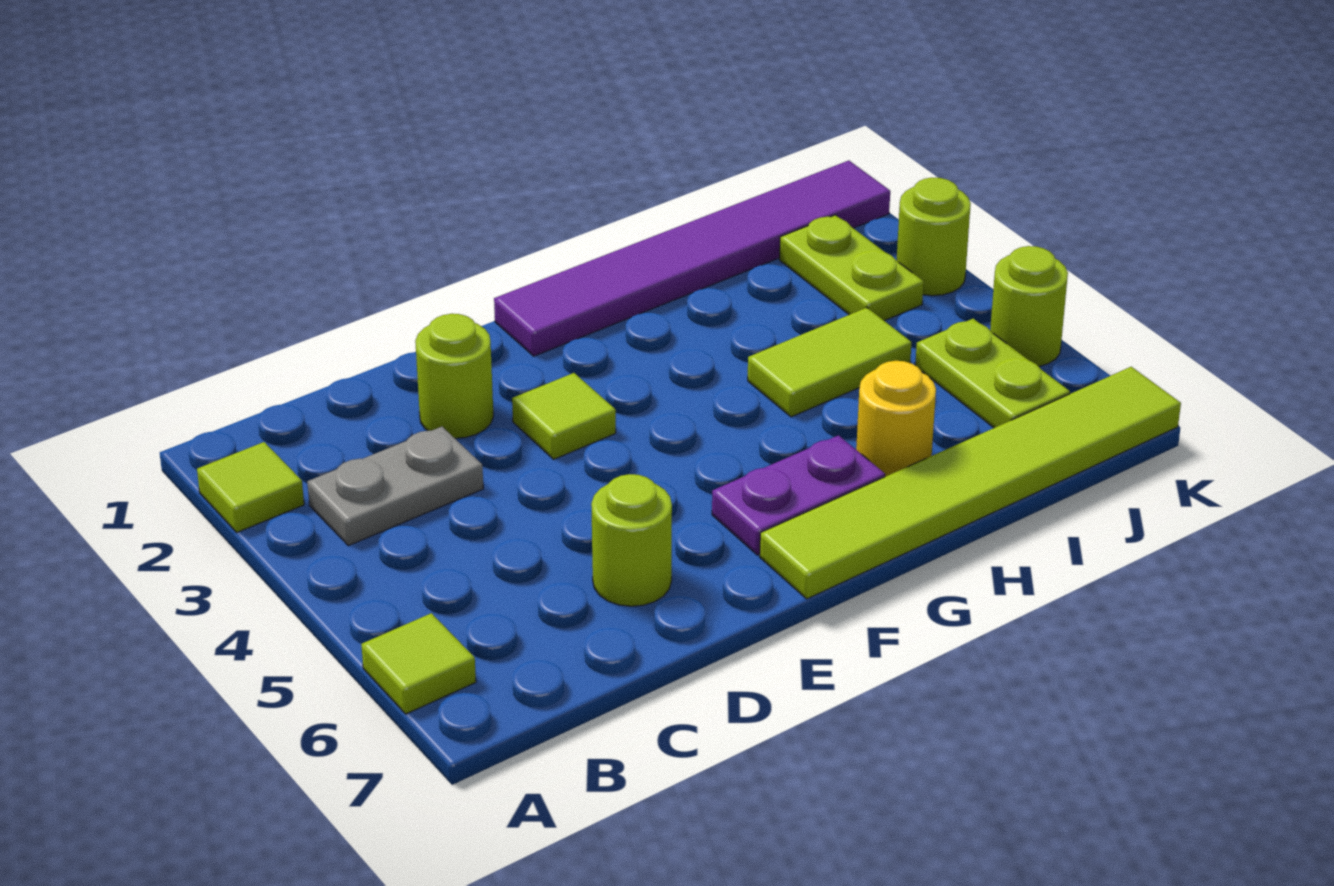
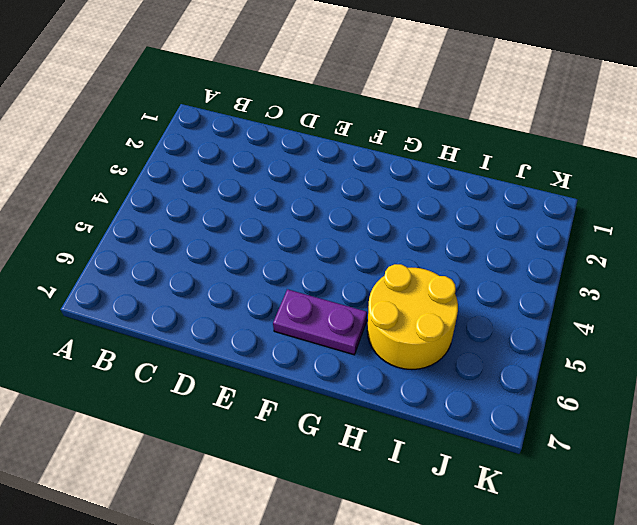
yellow 2x2 round brick [367,264,458,370] -> yellow 1x1 round brick [856,361,936,477]
none -> lime 1x1 tile [197,442,304,532]
none -> lime 1x1 tile [361,613,476,714]
none -> grey 1x2 plate [307,427,483,546]

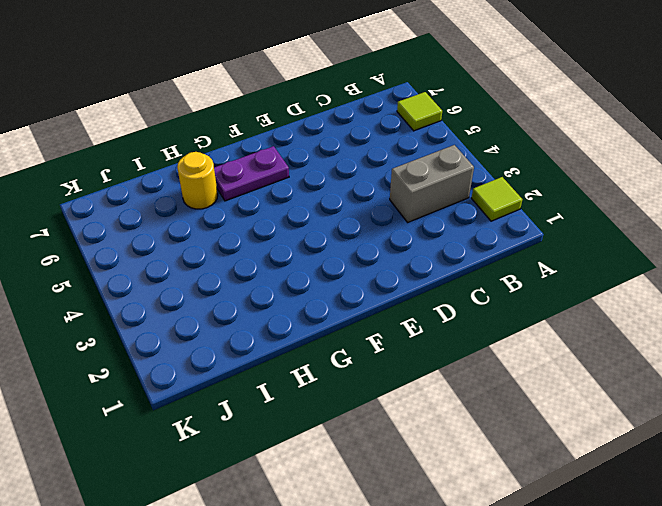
grey 1x2 brick [390,145,474,222] -> grey 1x2 plate [307,427,483,546]
none -> lime 1x1 round brick [415,314,493,438]
none -> lime 1x1 round brick [591,474,672,606]
none -> lime 1x1 tile [512,373,616,459]

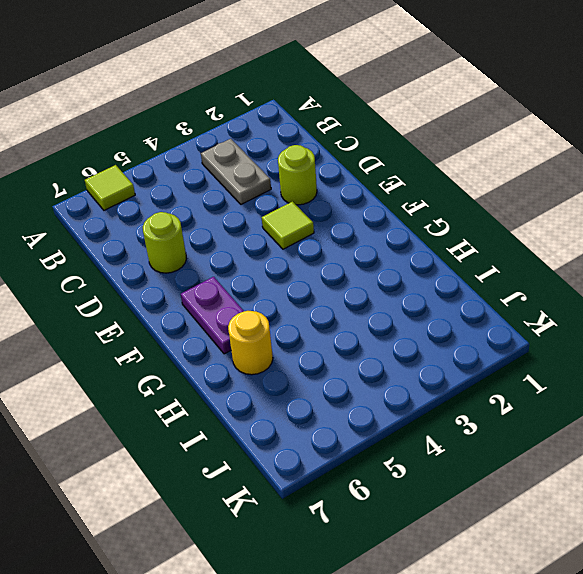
none -> lime 1x1 tile [197,442,304,532]
none -> purple 1x6 tile [494,161,890,356]
none -> lime 1x6 tile [760,367,1181,599]

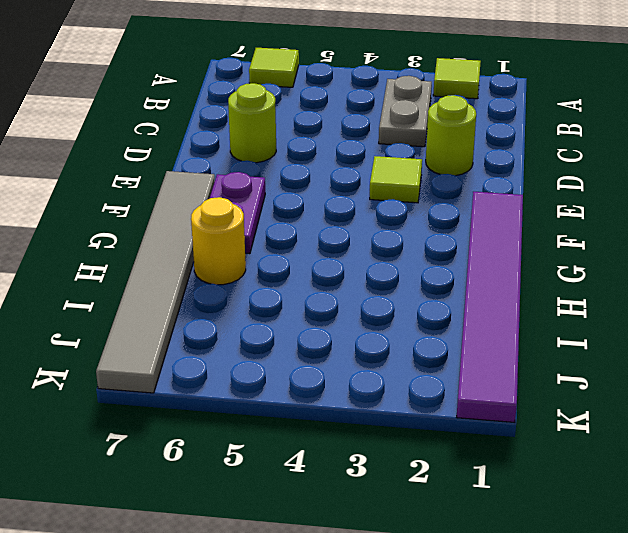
grey 1x6 tile [96,171,215,393] -> lime 1x6 tile [760,367,1181,599]
none -> lime 1x2 tile [748,308,912,417]
none -> lime 1x2 plate [780,215,924,321]
none -> lime 1x2 plate [915,319,1070,428]

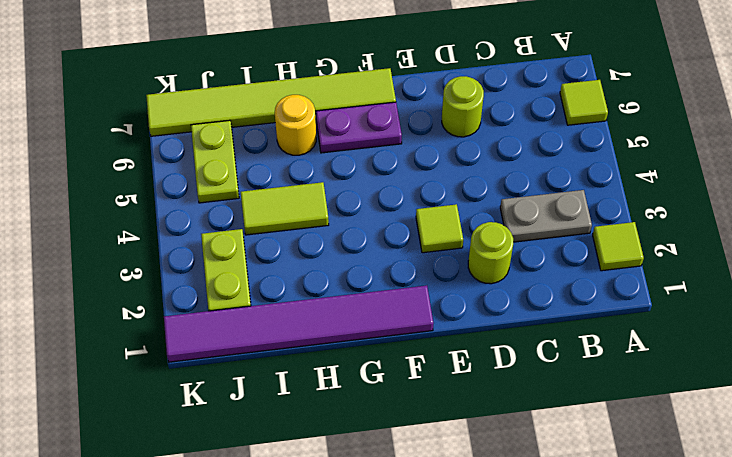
none -> lime 1x1 round brick [897,178,971,296]
none -> lime 1x1 round brick [990,246,1068,366]

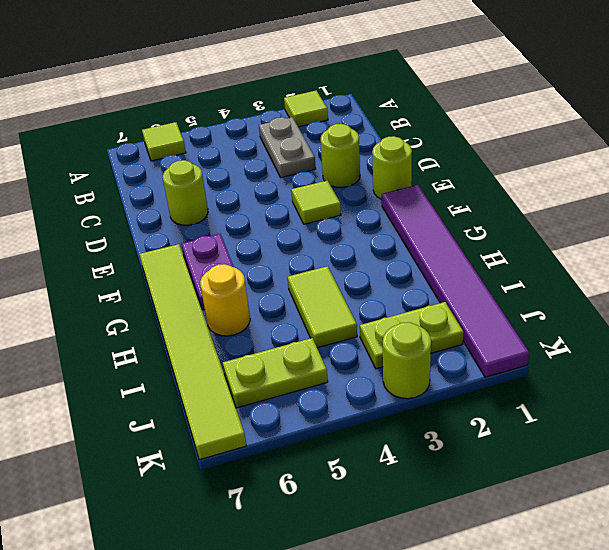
lime 1x1 round brick [372,136,412,199] -> lime 1x1 round brick moved to [990,246,1068,366]

